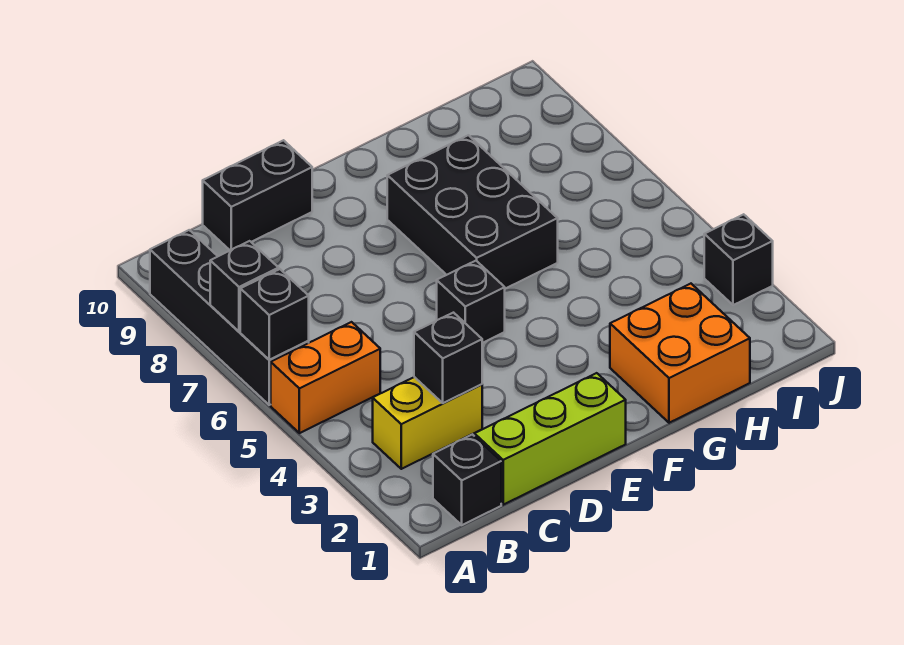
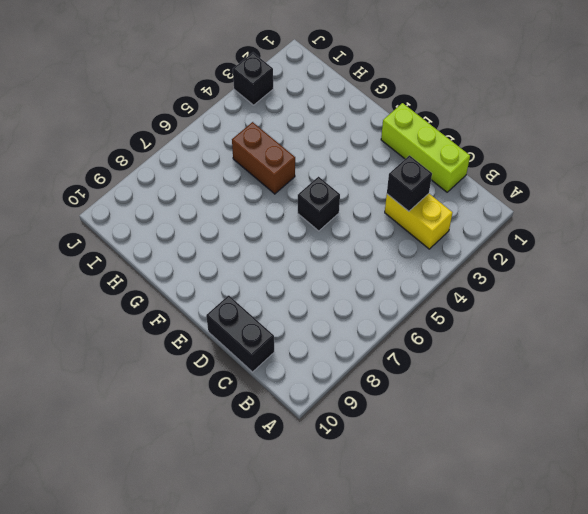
brown 1x2 brick [232,122,295,194] -> none
none -> orange 1x2 brick [271,322,380,433]
none -> black 1x4 brick [150,230,309,405]
none -> black 1x1 brick [433,434,501,525]

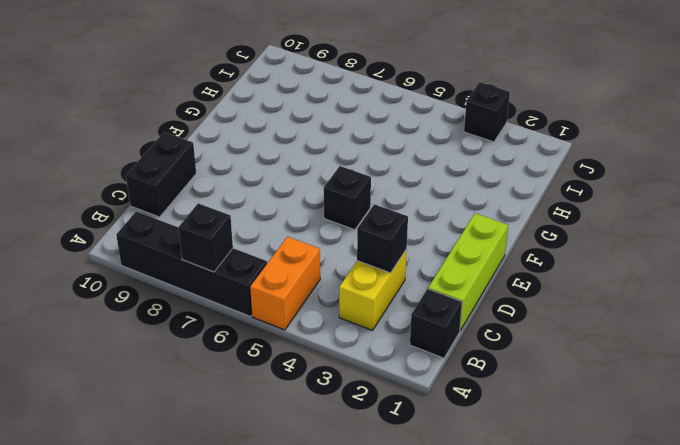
none -> black 2x3 brick [387,135,558,289]
none -> orange 2x2 brick [610,284,750,423]
none -> black 1x1 brick [240,269,309,360]

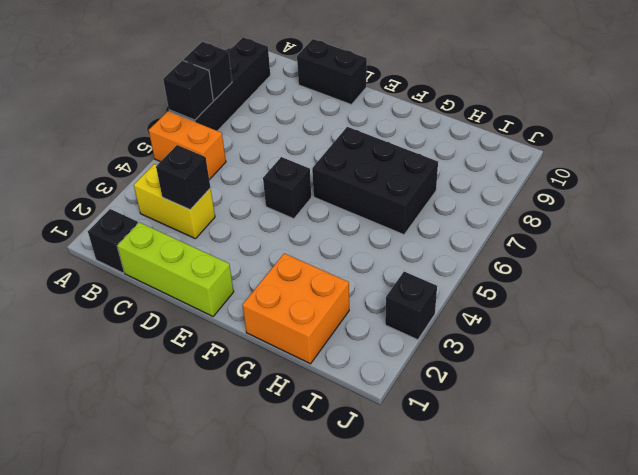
black 2x3 brick [312,127,438,235] -> black 2x3 brick turned to [387,135,558,289]

